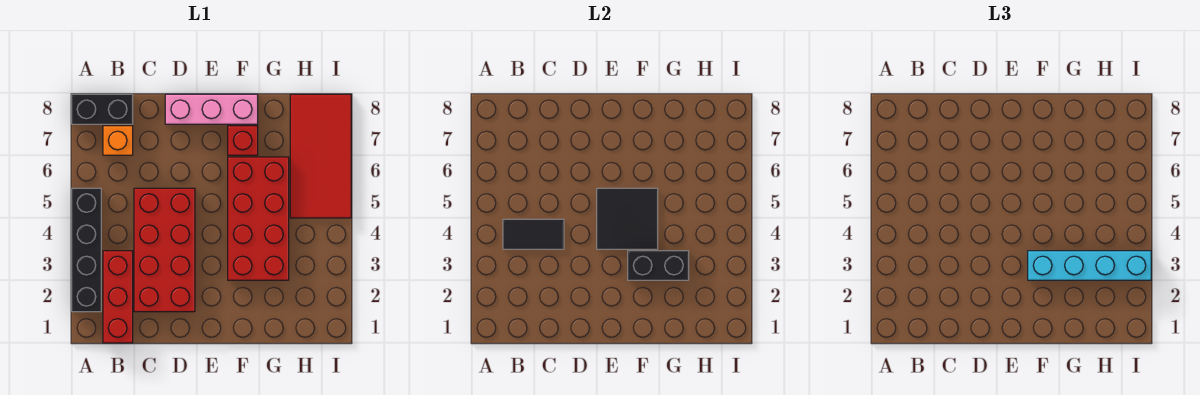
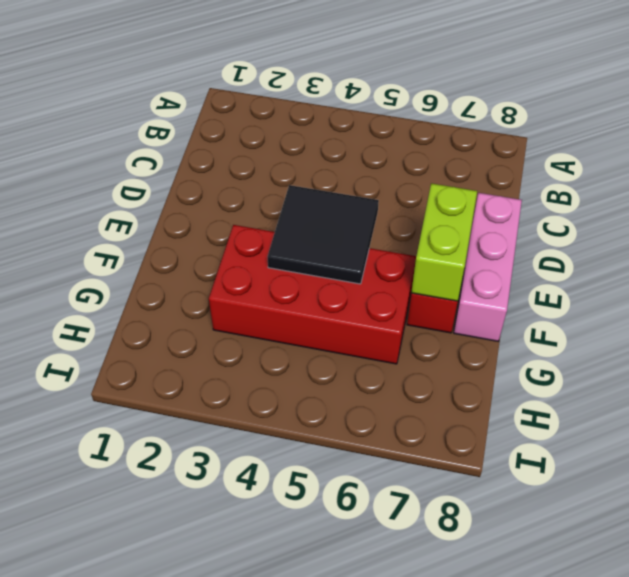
lime 1x2 brick [411,183,477,301] -> none
none -> black 1x4 brick [72,188,101,312]
none -> black 1x2 brick [72,94,133,124]
none -> red 1x3 brick [103,251,133,343]

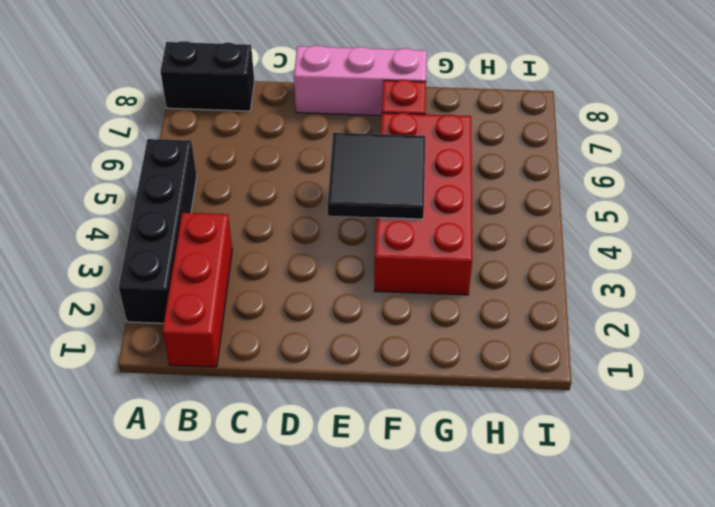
none -> orange 1x1 brick [103,126,133,155]
none -> red 2x4 brick [134,188,195,312]
none -> red 2x4 tile [290,94,351,218]

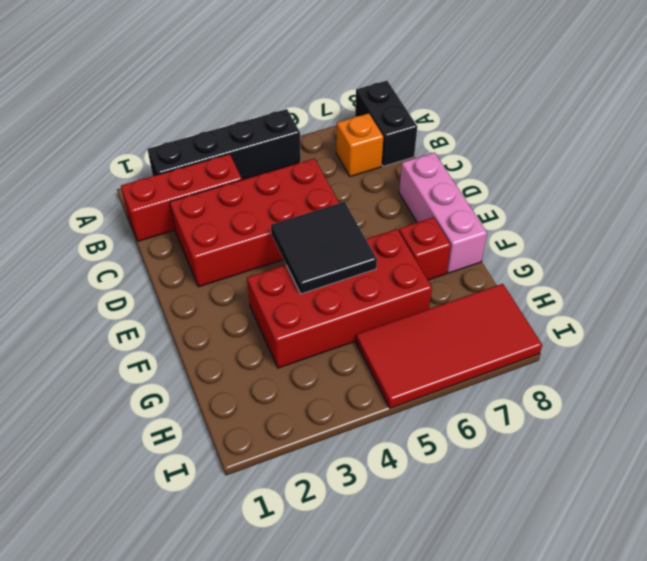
none -> black 1x2 tile [503,219,564,249]
none -> black 1x2 brick [628,251,689,280]
none -> cyan 1x4 brick [1028,251,1151,280]

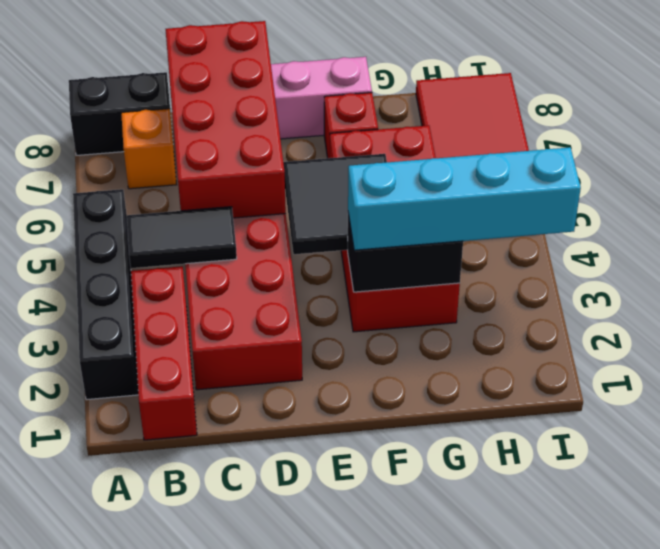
red 2x4 brick [166,21,286,218] -> none

